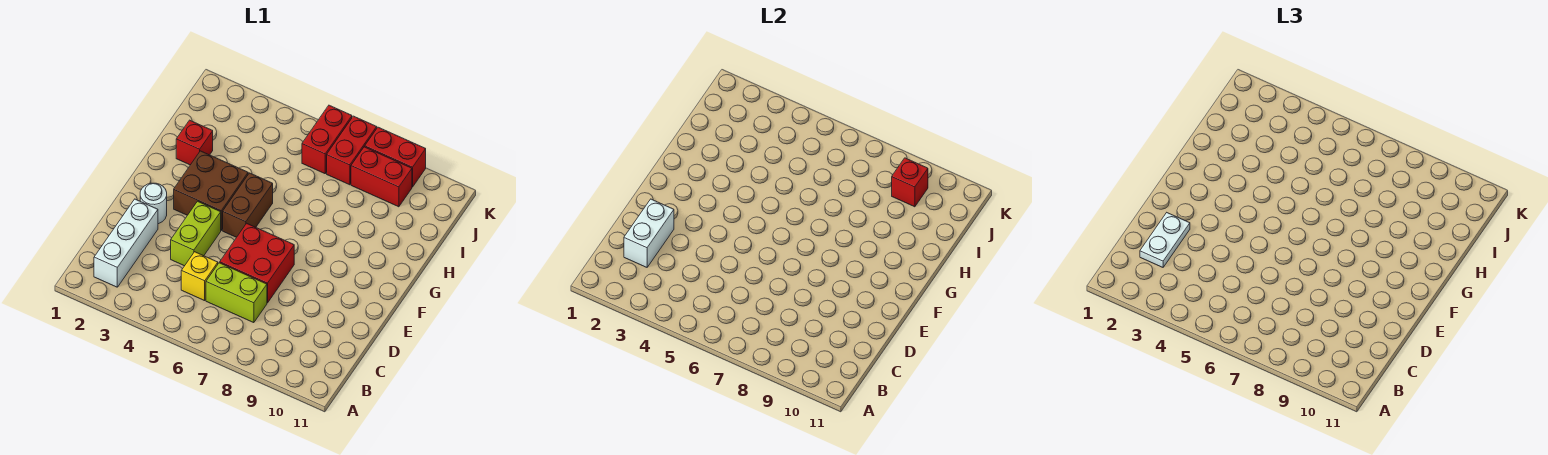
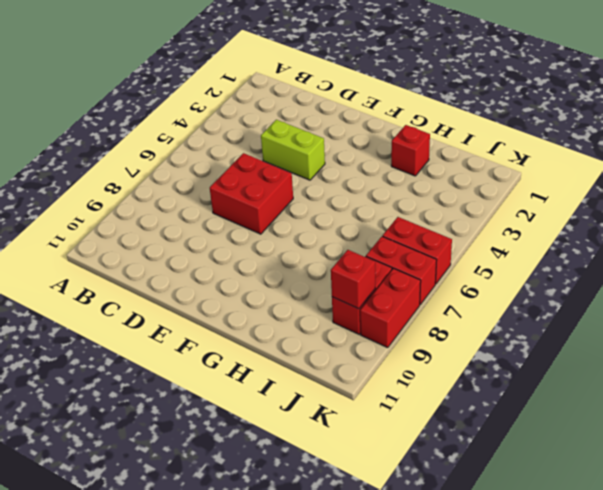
none -> white 1x3 brick [94,199,158,287]
none -> yellow 1x1 brick [181,252,218,301]
none -> lime 1x2 brick [206,263,267,323]

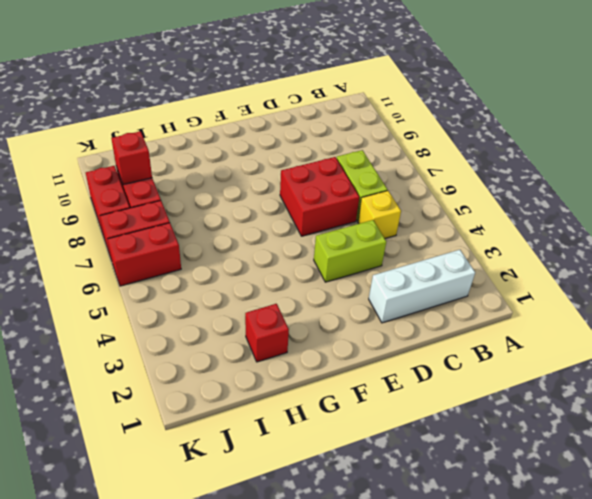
none -> white 1x1 round brick [140,183,167,224]
none -> brown 2x2 brick [174,151,248,230]
none -> brown 1x2 brick [223,173,273,237]

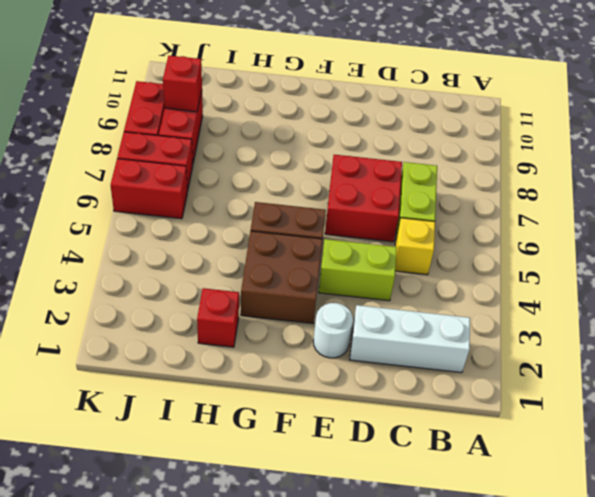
none -> white 1x2 brick [624,199,674,267]
none -> white 1x2 plate [1140,213,1190,267]

